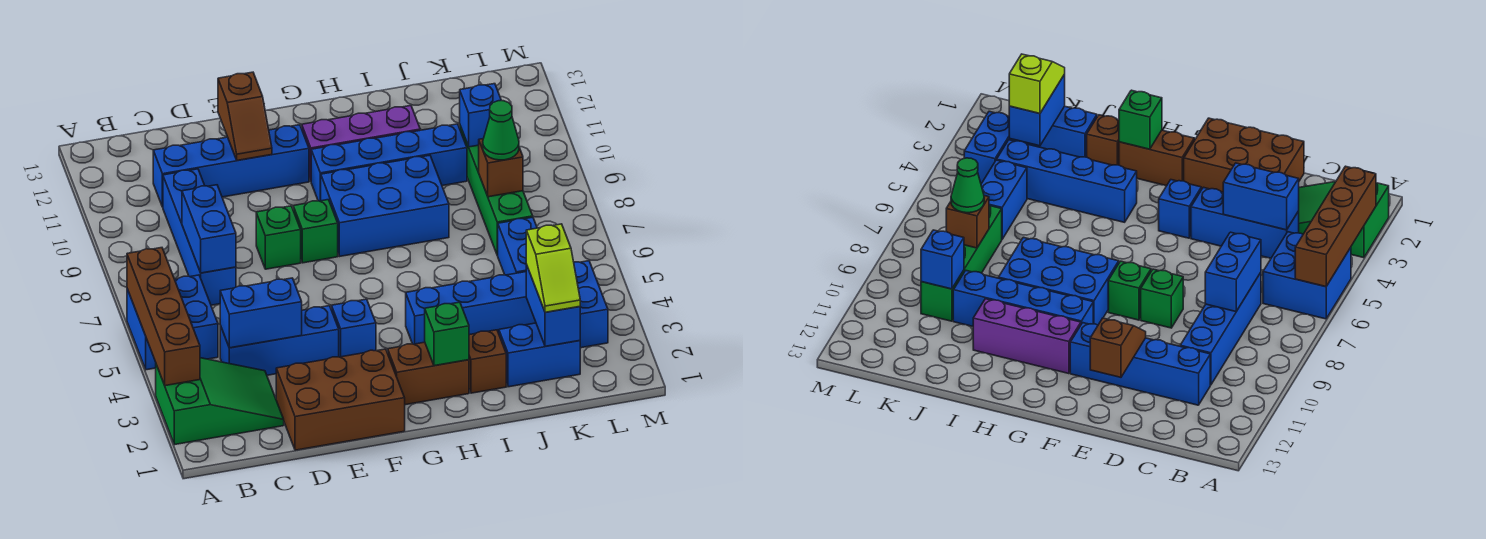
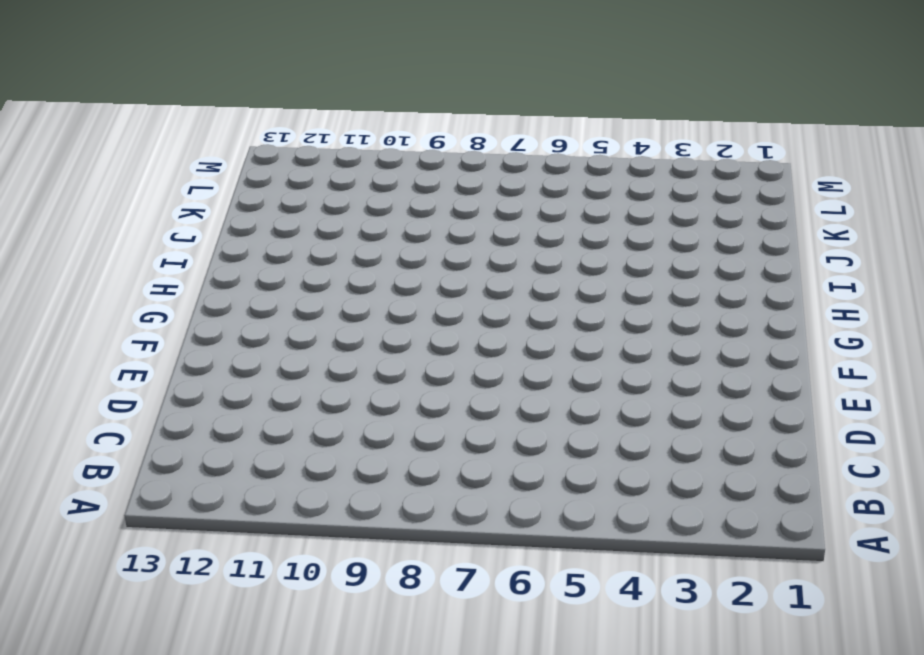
none -> green 2x3 slope [156,358,284,445]
none -> blue 2x2 brick [127,275,218,370]
none -> blue 1x3 brick [220,306,339,375]

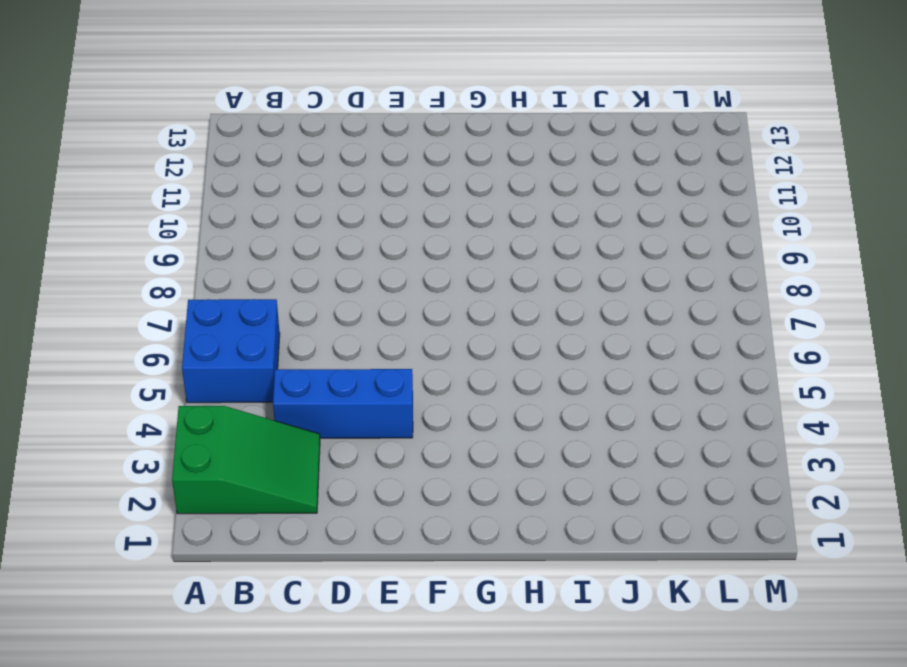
none -> blue 1x4 brick [163,169,236,305]
none -> blue 1x4 brick [153,125,309,207]
none -> brown 2x3 brick [276,349,405,450]

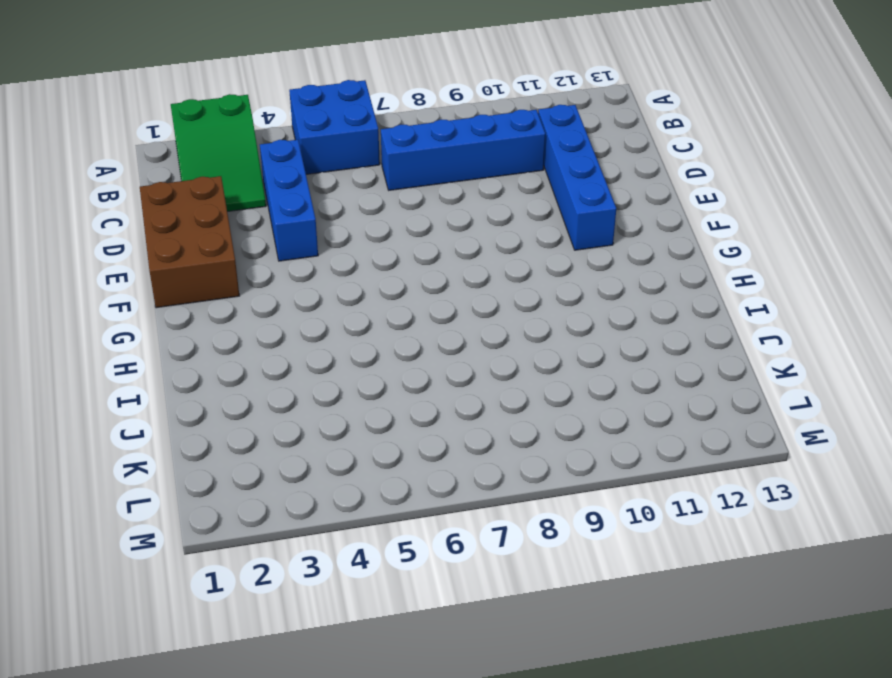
none -> green 1x1 brick [256,206,301,269]
none -> blue 1x1 brick [331,299,376,357]
none -> green 1x1 brick [293,200,338,263]

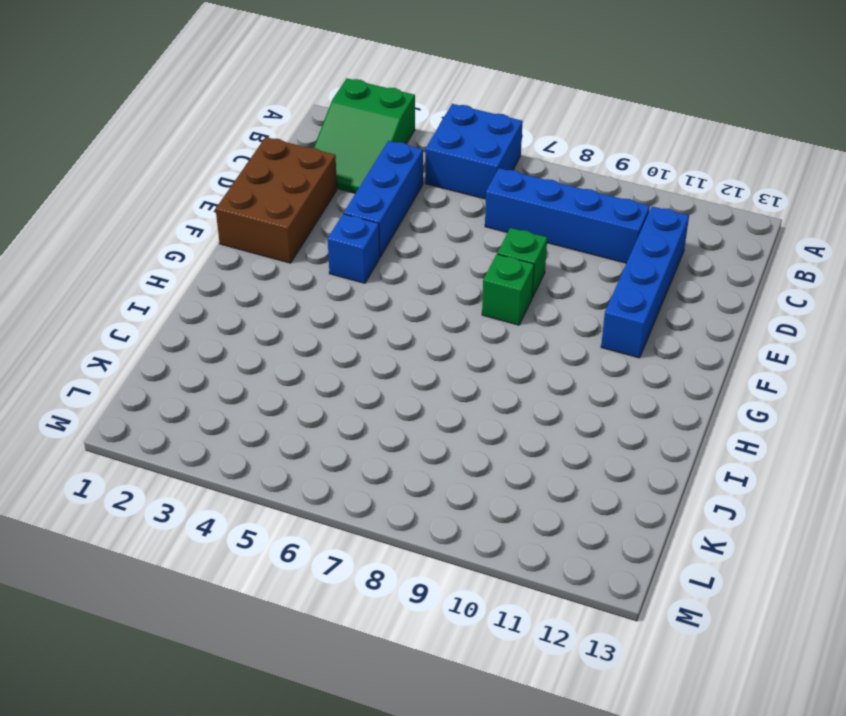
none -> brown 1x2 brick [388,342,469,405]
none -> blue 2x3 brick [321,155,449,256]
none -> blue 1x4 brick [311,124,467,201]

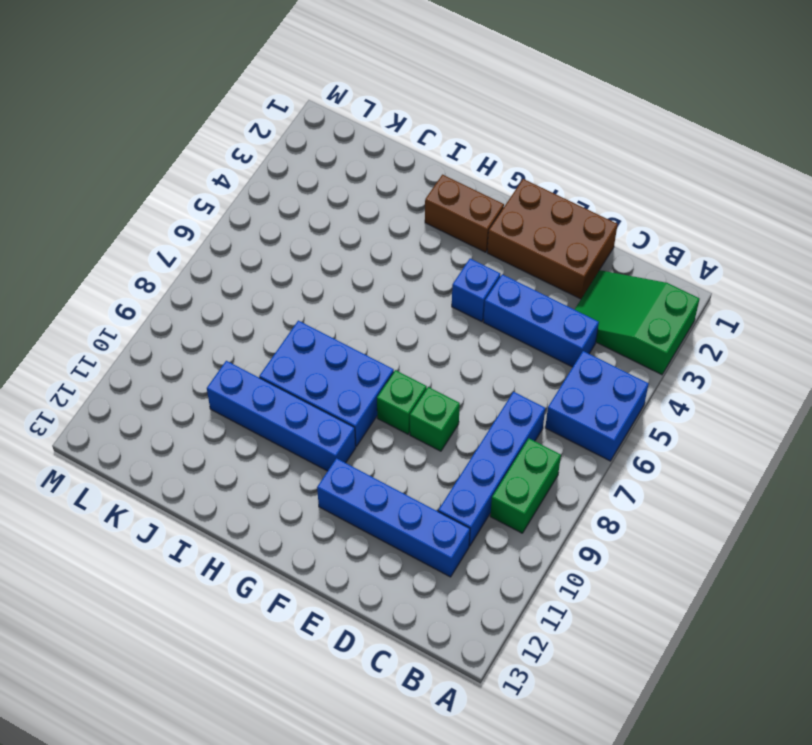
green 1x2 brick [490,438,561,533] -> none
none -> purple 1x3 brick [302,106,420,181]
none -> blue 1x4 brick [406,272,536,344]
none -> brown 1x1 brick [469,330,506,393]

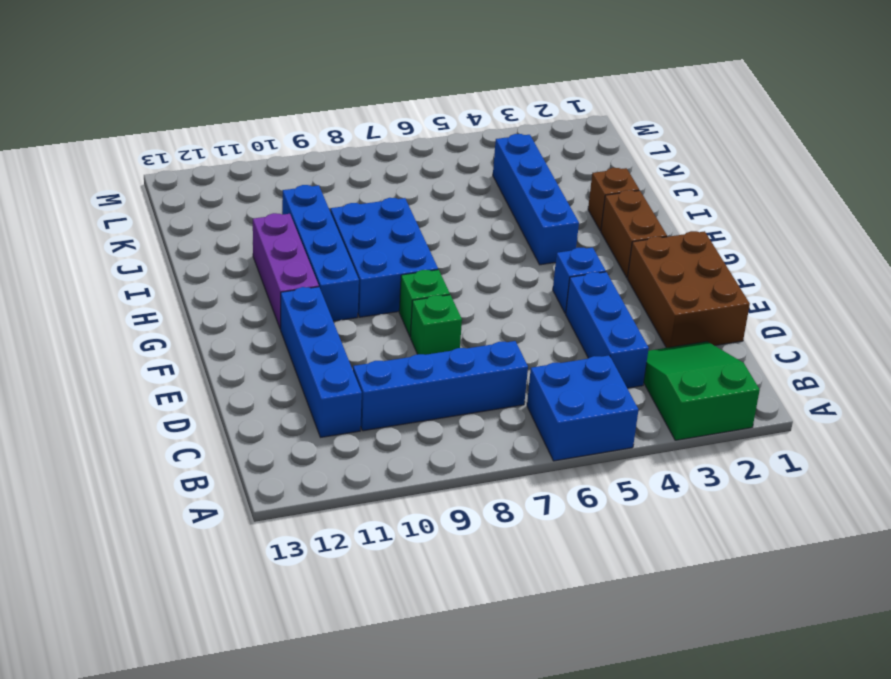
none -> blue 1x2 brick [499,323,580,387]
none -> blue 1x2 brick [497,217,537,275]
none -> green 1x4 brick [460,126,533,255]

